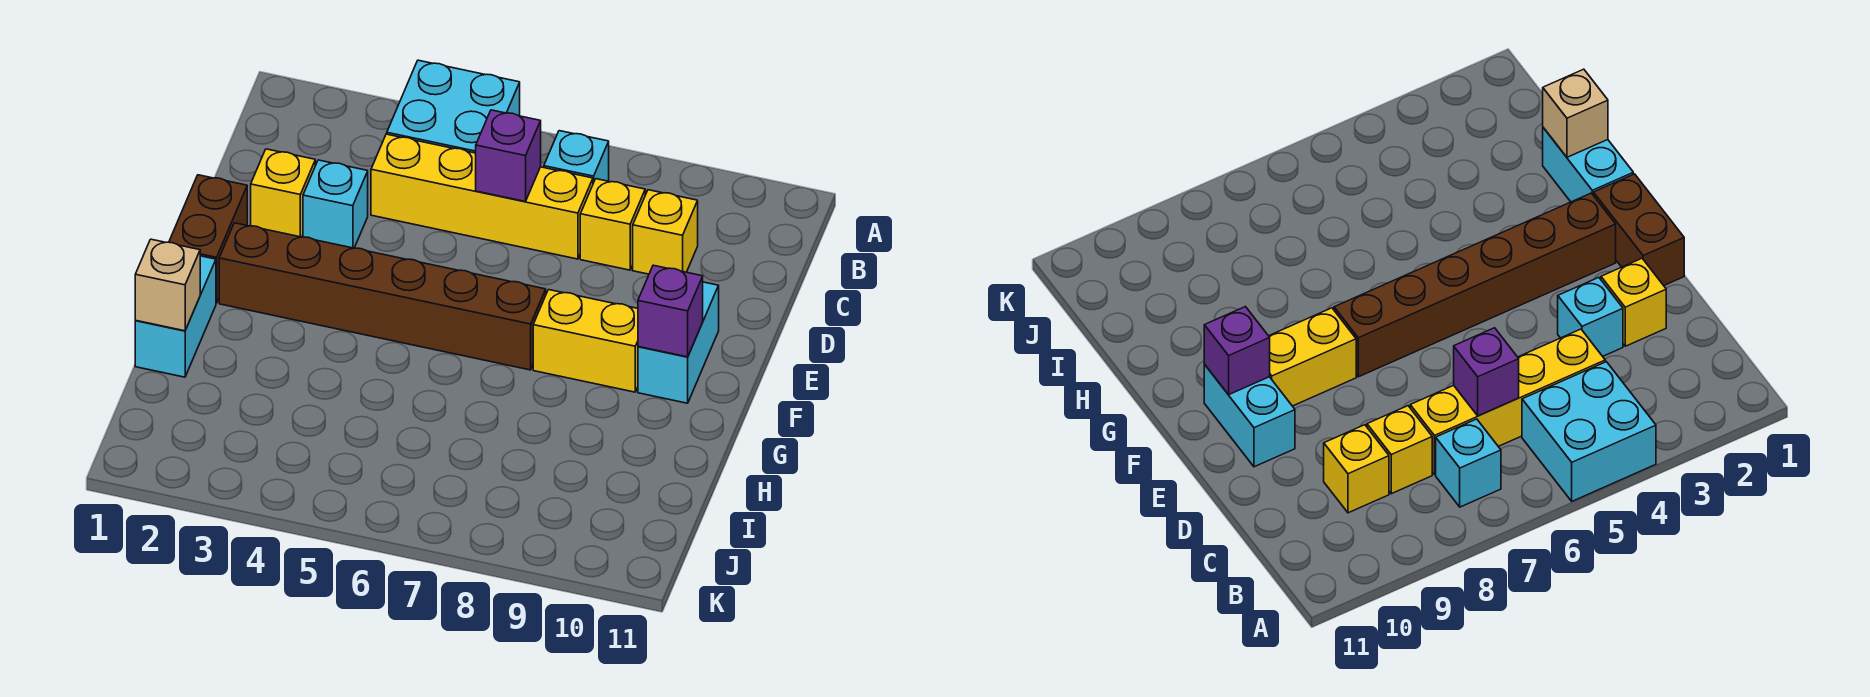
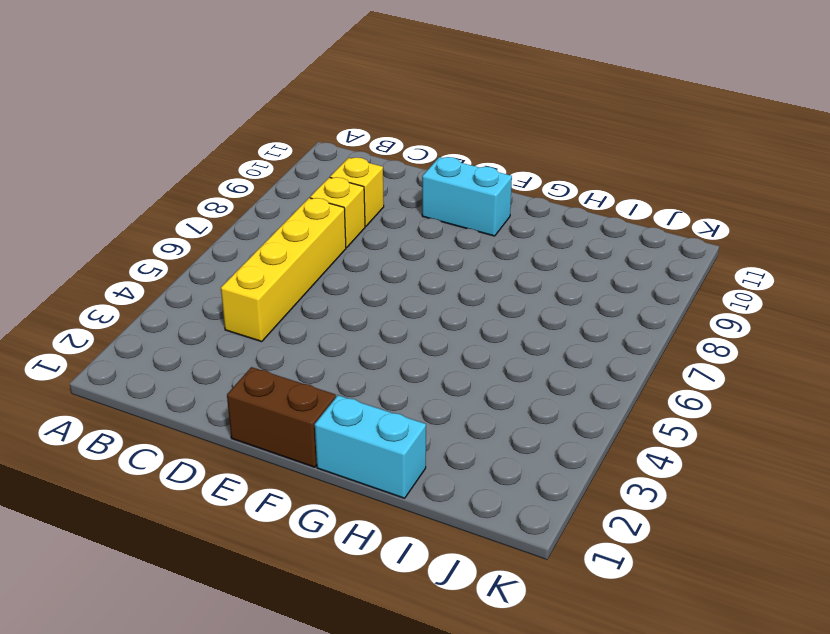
none -> cyan 2x2 brick [387,60,520,153]
none -> cyan 1x1 brick [544,131,609,183]
none -> yellow 1x1 brick [251,149,315,237]

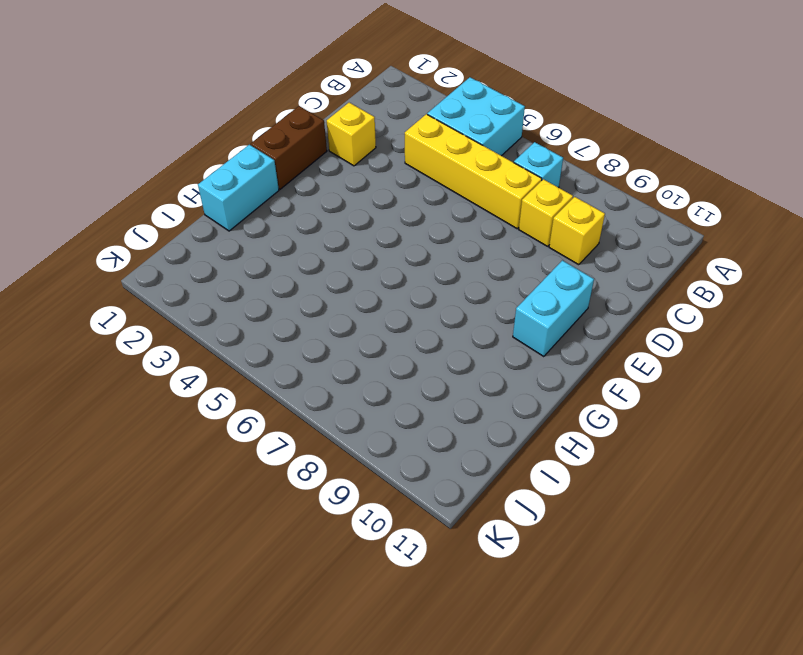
none -> cyan 1x1 brick [303,160,368,248]
none -> brown 1x6 brick [219,223,546,370]
none -> yellow 1x2 brick [533,290,638,392]

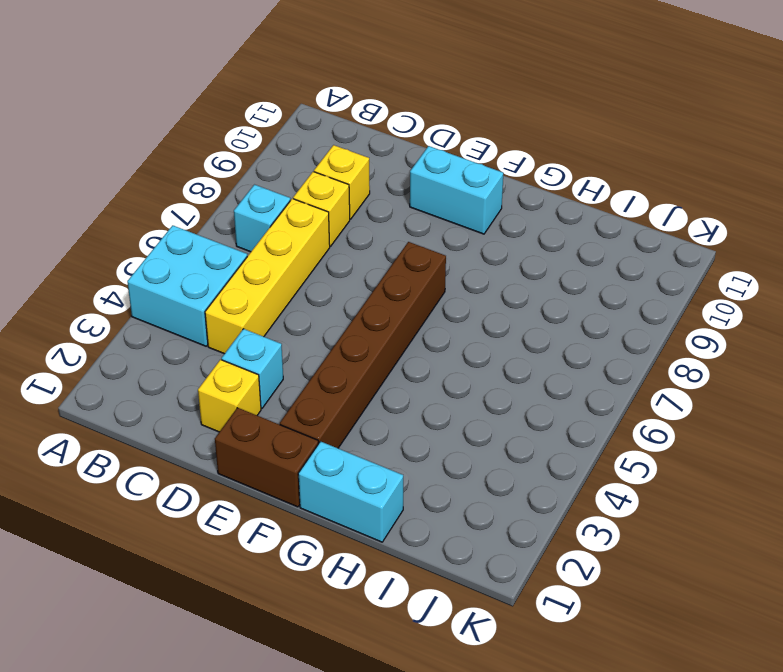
none -> yellow 1x2 brick [533,290,638,392]
none -> purple 1x1 brick [476,110,541,201]
none -> purple 1x1 brick [638,265,703,357]

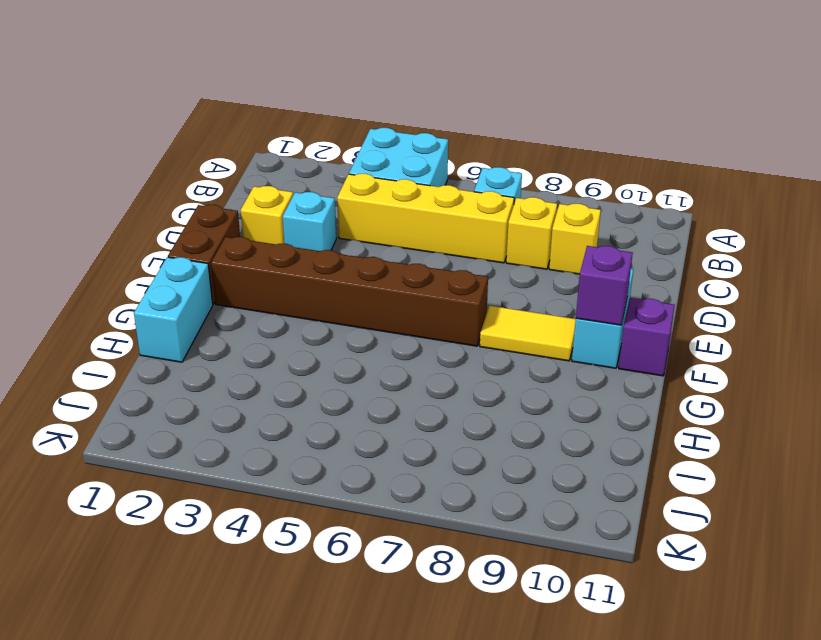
yellow 1x2 tile [480,306,576,361] -> yellow 1x2 brick [533,290,638,392]
purple 1x1 brick [619,298,675,376] -> purple 1x1 brick moved to [476,110,541,201]
none -> tan 1x1 brick [135,239,200,331]

